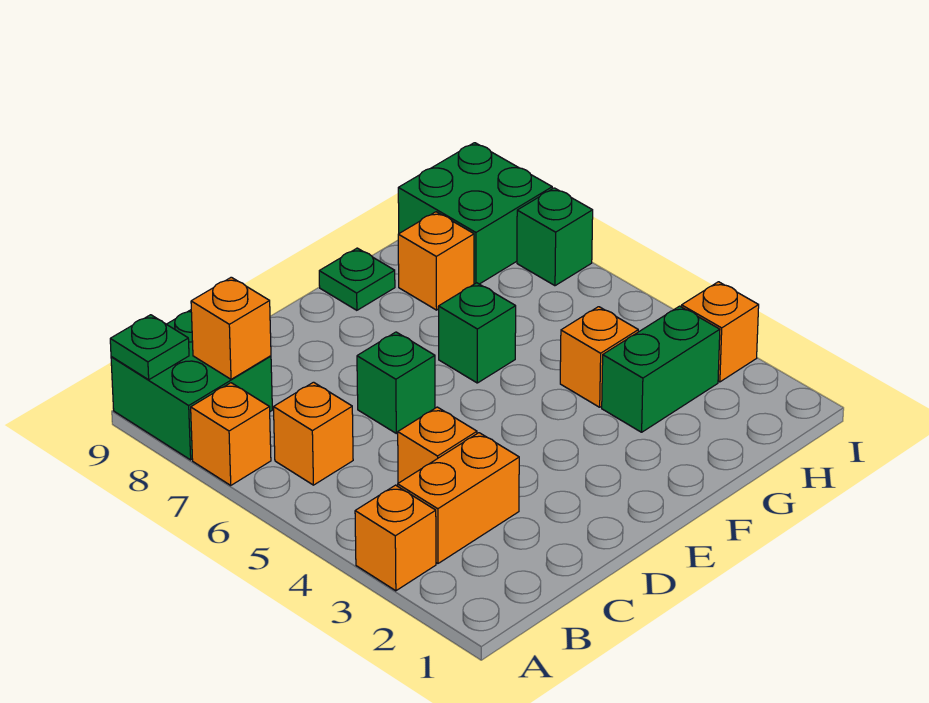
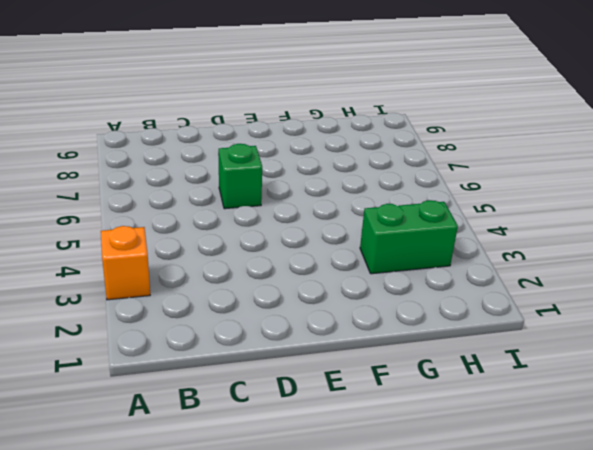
none -> orange 1x1 brick [191,383,271,485]
none -> green 2x2 brick [111,310,272,460]
none -> orange 1x2 brick [398,433,519,563]

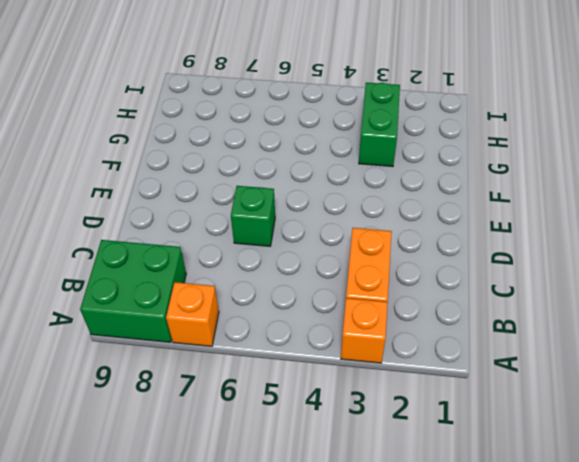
none -> orange 1x1 brick [274,382,353,485]
none -> orange 1x1 brick [398,407,477,483]
none -> green 1x1 brick [439,283,516,383]

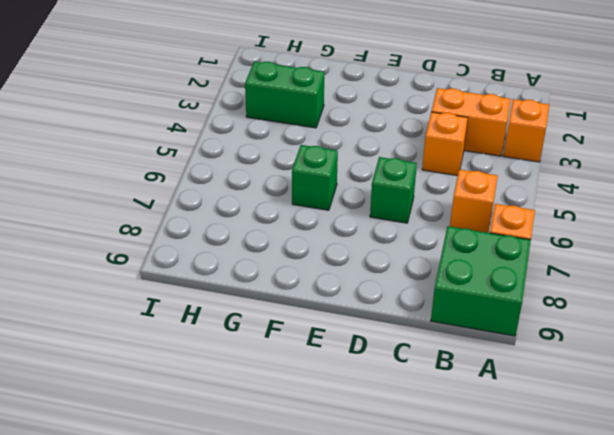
none -> green 1x1 plate [319,248,395,310]
none -> orange 1x1 brick [560,307,638,407]
none -> orange 1x1 brick [398,212,474,310]

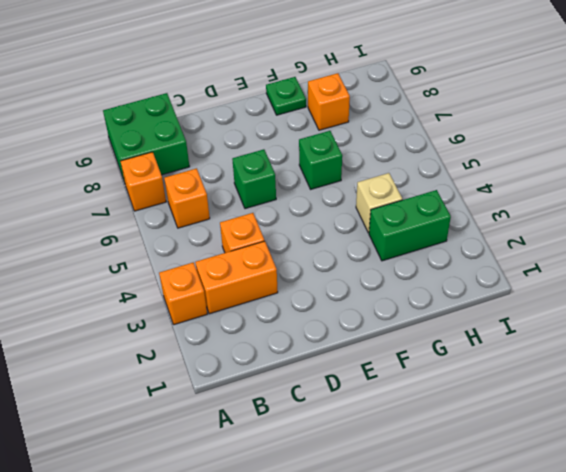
tan 1x1 brick [356,173,402,233] -> orange 1x1 brick [560,307,638,407]
none -> green 2x2 brick [398,143,552,284]
none -> orange 1x1 brick [682,282,759,382]
none -> green 1x1 brick [517,188,593,286]

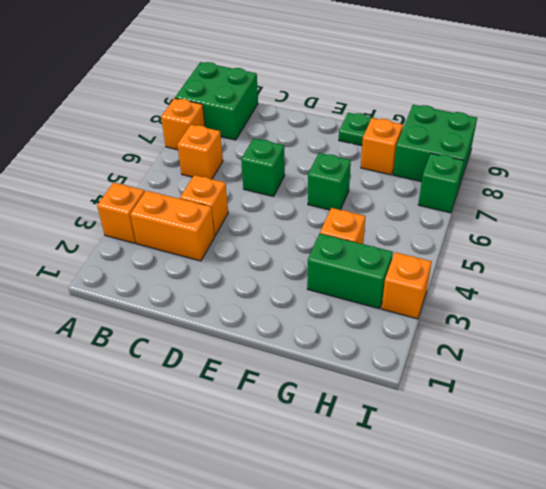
none -> green 1x1 plate [110,315,189,380]
none -> orange 1x1 brick [191,277,271,379]

